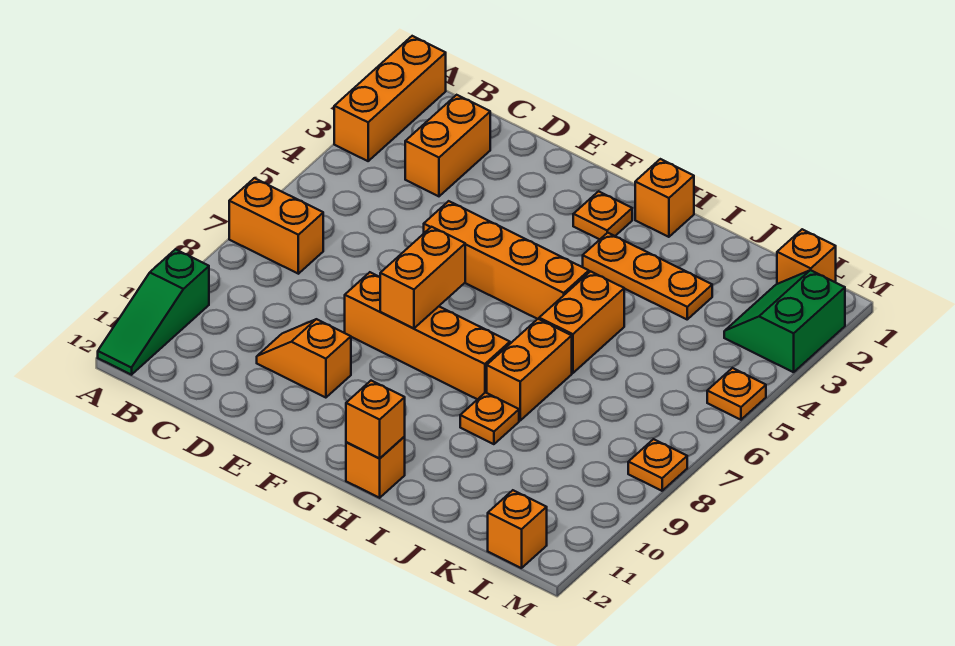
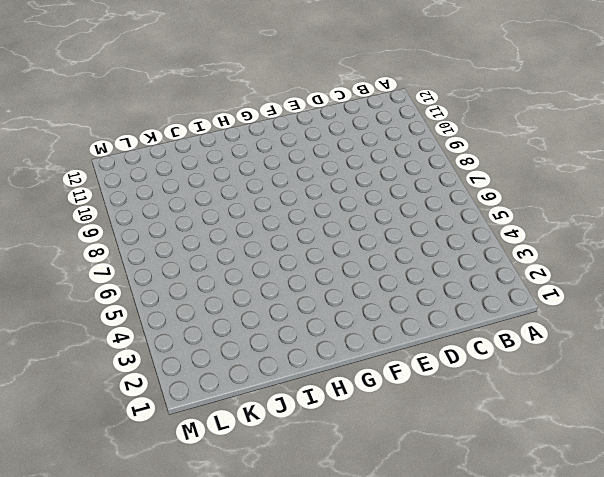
none -> orange 1x3 brick [334,36,446,161]
none -> orange 1x2 brick [229,178,323,274]
none -> green 1x3 slope [98,249,209,375]

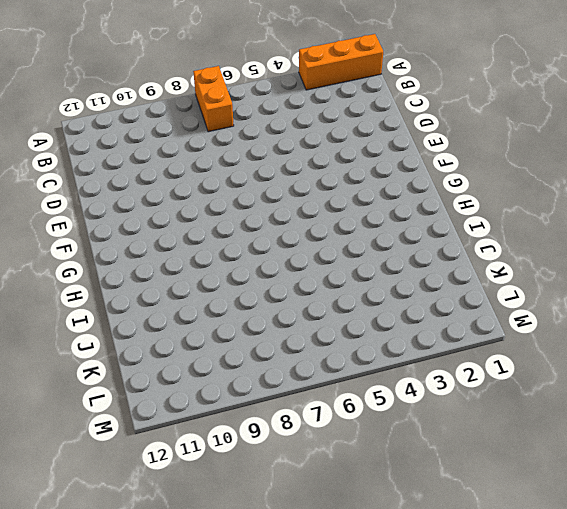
none -> green 1x3 slope [98,249,209,375]
none -> orange 1x2 brick [405,95,490,196]
none -> orange 1x2 slope [257,319,351,398]

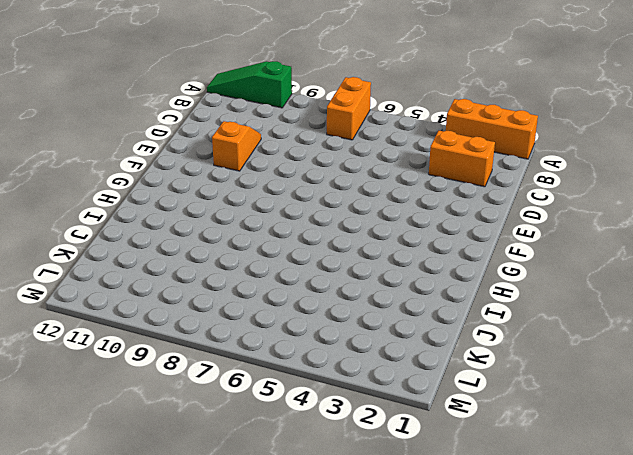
none -> orange 1x4 brick [424,201,589,319]
none -> orange 1x4 brick [345,272,510,399]
none -> orange 1x1 plate [573,191,632,239]

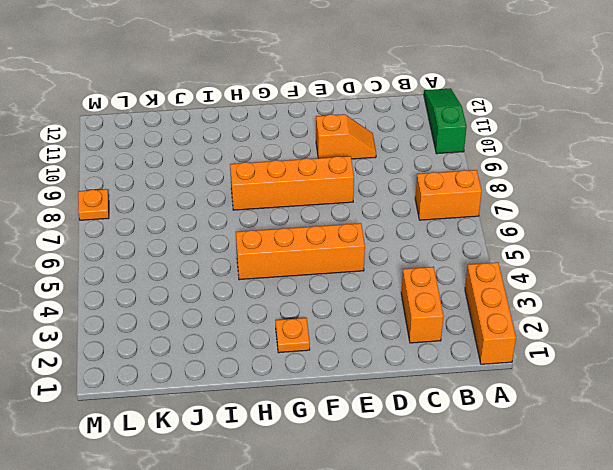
none -> orange 1x1 brick [635,159,694,237]
none -> orange 1x3 plate [583,233,712,319]
none -> orange 1x1 brick [346,437,405,498]

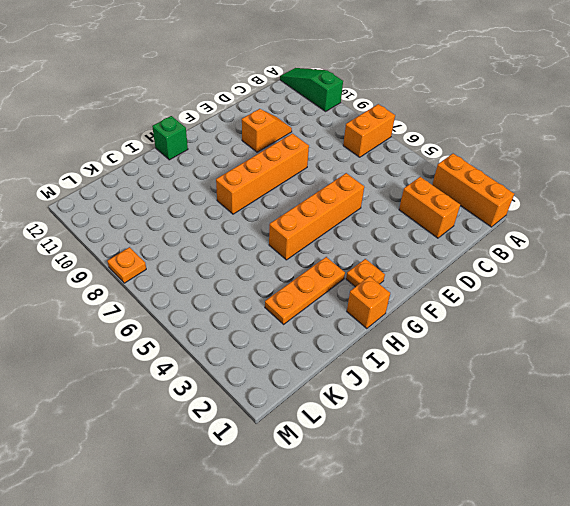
green 1x1 brick [152,116,188,160] -> orange 1x1 brick [346,437,405,498]
none -> orange 1x2 brick [539,271,624,373]
none -> orange 1x2 brick [487,319,572,420]
none -> orange 1x1 plate [460,393,519,444]

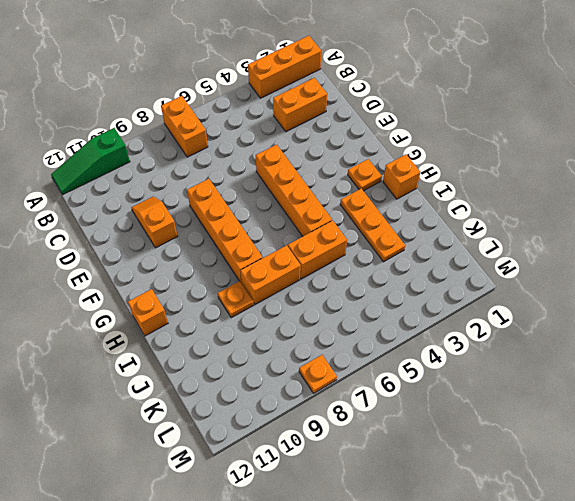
none -> orange 1x1 brick [777,229,836,284]
none -> green 2x2 slope [724,270,845,372]
none -> orange 1x1 brick [488,490,547,568]

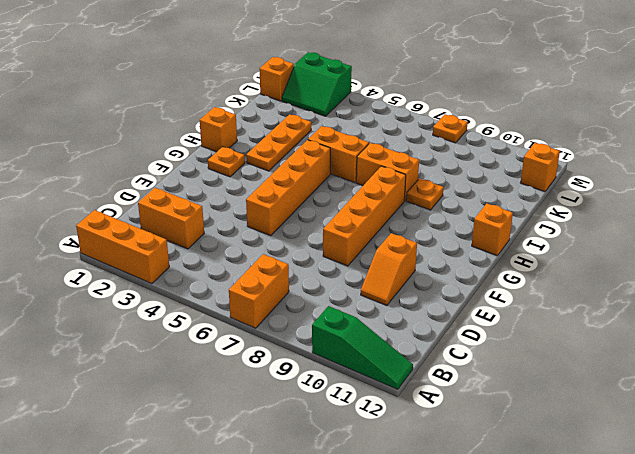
none -> orange 1x1 plate [707,368,766,420]
none -> orange 1x2 brick [380,227,465,329]
none -> orange 1x1 brick [346,381,405,459]

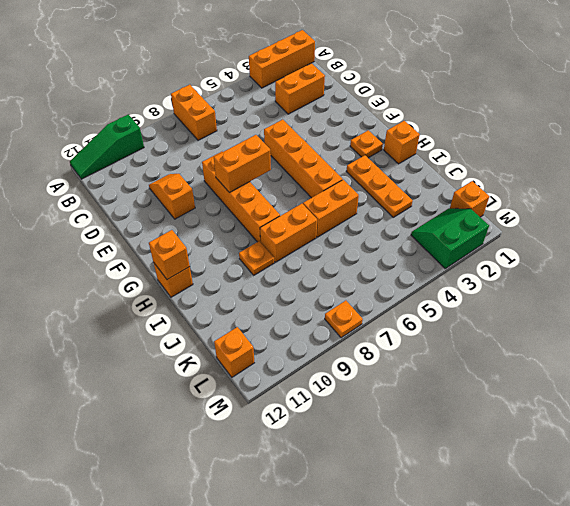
none -> orange 1x1 plate [707,368,766,420]

